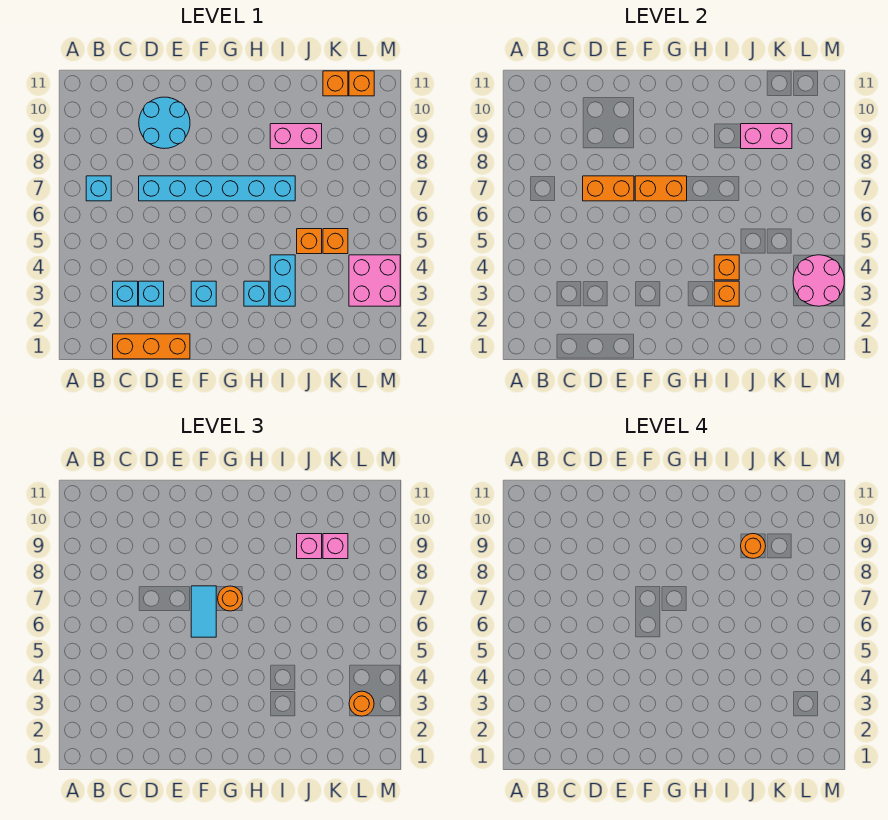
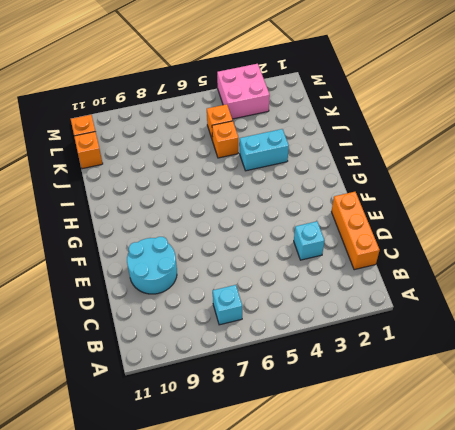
none -> cyan 1x1 brick [113,281,138,306]
none -> cyan 1x6 brick [139,176,295,201]
none -> cyan 1x1 brick [191,281,216,306]

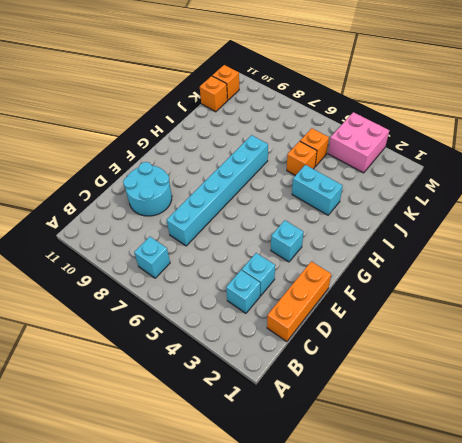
none -> cyan 1x1 brick [244,281,269,306]
none -> pink 1x2 brick [270,124,322,149]
none -> orange 1x2 brick [583,176,634,201]

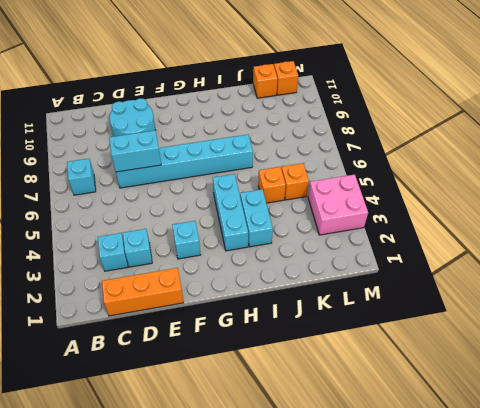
cyan 1x2 brick [109,130,161,172] -> orange 1x2 brick [583,176,634,201]
cyan 1x3 brick [213,174,248,251] -> cyan 1x1 brick [244,281,269,306]
none -> pink 1x2 brick [270,124,322,149]
none -> orange 1x2 brick [635,176,687,201]
none -> orange 1x1 brick [714,281,739,306]

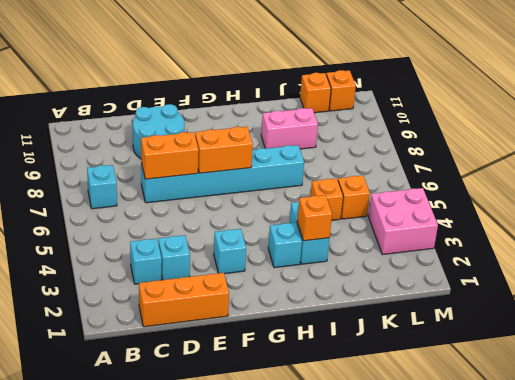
none -> orange 1x1 brick [714,255,739,280]
none -> pink 1x2 brick [741,124,792,149]
none -> pink 2x2 round brick [793,255,844,306]

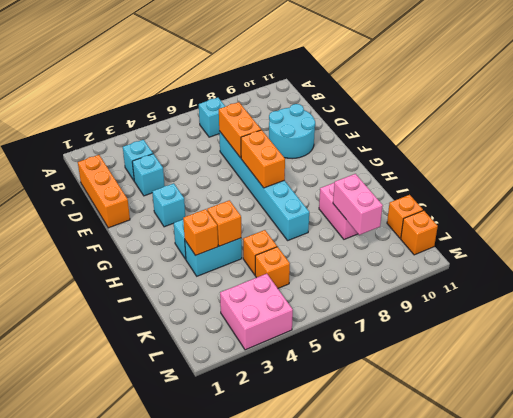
none -> pink 2x2 round brick [793,255,844,306]
none -> cyan 1x2 tile [191,586,216,637]
none -> orange 1x1 round brick [218,586,243,611]

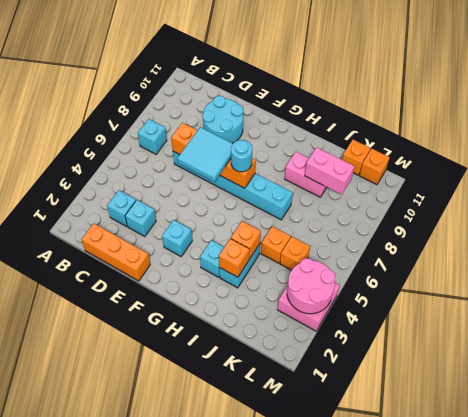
cyan 2x2 tile [177,127,233,182] -> cyan 1x2 tile [191,586,216,637]
cyan 1x1 round brick [231,140,252,172] -> orange 1x1 round brick [218,586,243,611]
none -> pink 1x1 brick [297,534,322,559]
none -> pink 1x1 brick [323,534,348,559]
none -> orange 1x1 round brick [349,691,374,716]

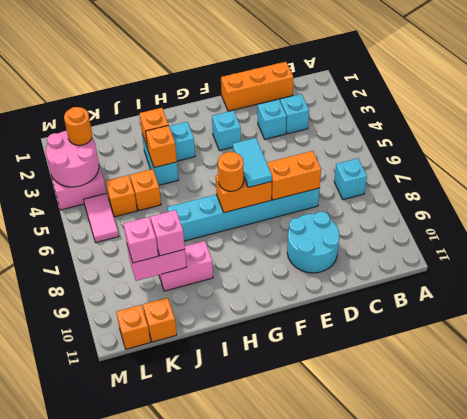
pink 1x2 tile [84,193,119,242] -> none
none -> orange 1x1 round brick [741,534,766,558]

